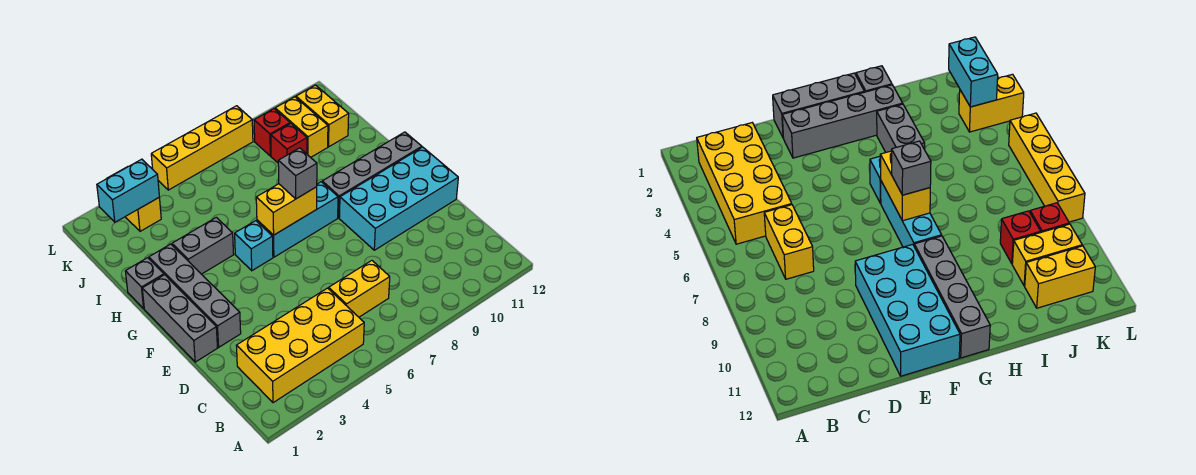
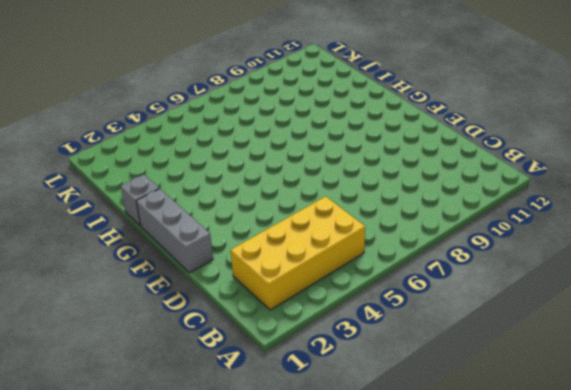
none -> yellow 1x2 brick [329,261,390,317]
none -> grey 1x4 brick [149,244,241,347]
none -> cyan 2x4 brick [339,147,458,250]

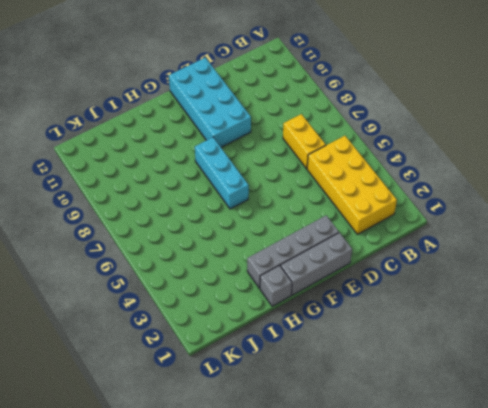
none -> cyan 1x1 brick [235,221,273,271]
none -> grey 1x4 brick [322,132,422,218]
none -> grey 1x2 brick [172,217,234,274]

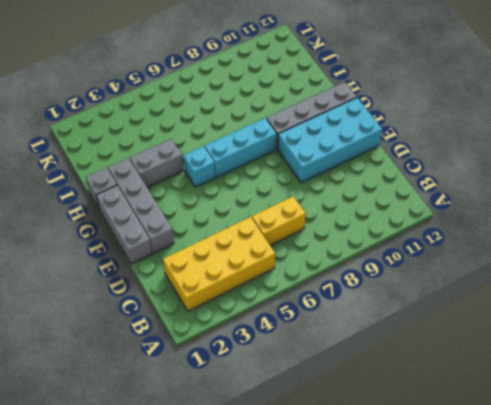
none -> red 1x1 brick [271,123,307,163]
none -> yellow 1x2 brick [275,97,328,157]
none -> yellow 1x2 brick [296,85,349,147]

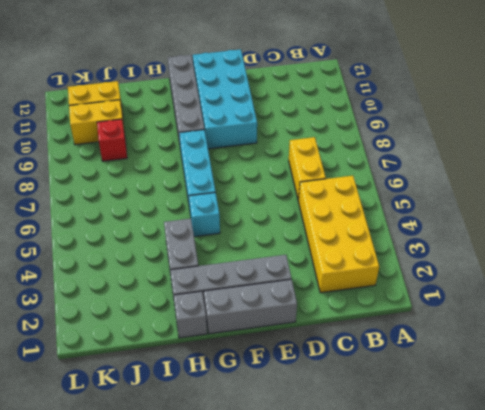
none -> yellow 1x2 brick [108,167,161,231]
none -> red 1x1 brick [254,109,290,156]
none -> yellow 1x4 brick [151,106,253,190]

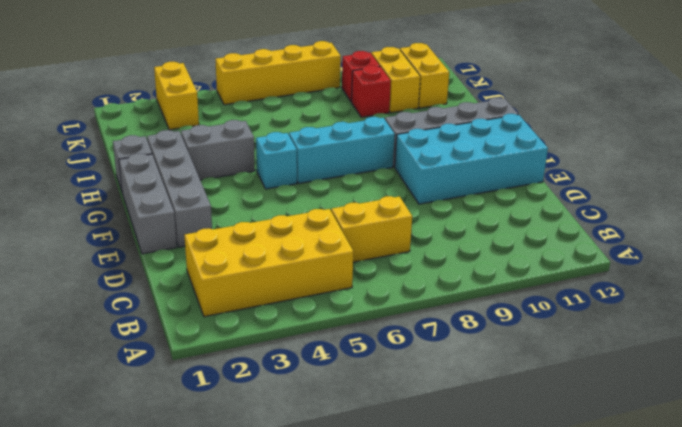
none -> yellow 1x2 brick [256,184,317,235]
none -> cyan 1x2 brick [97,159,159,222]
none -> grey 1x1 brick [278,148,317,199]

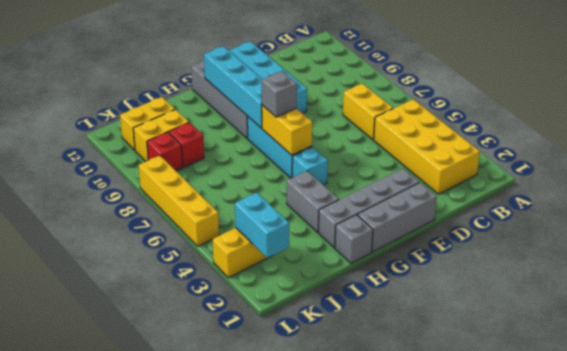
cyan 1x4 brick [204,46,262,128] -> none

